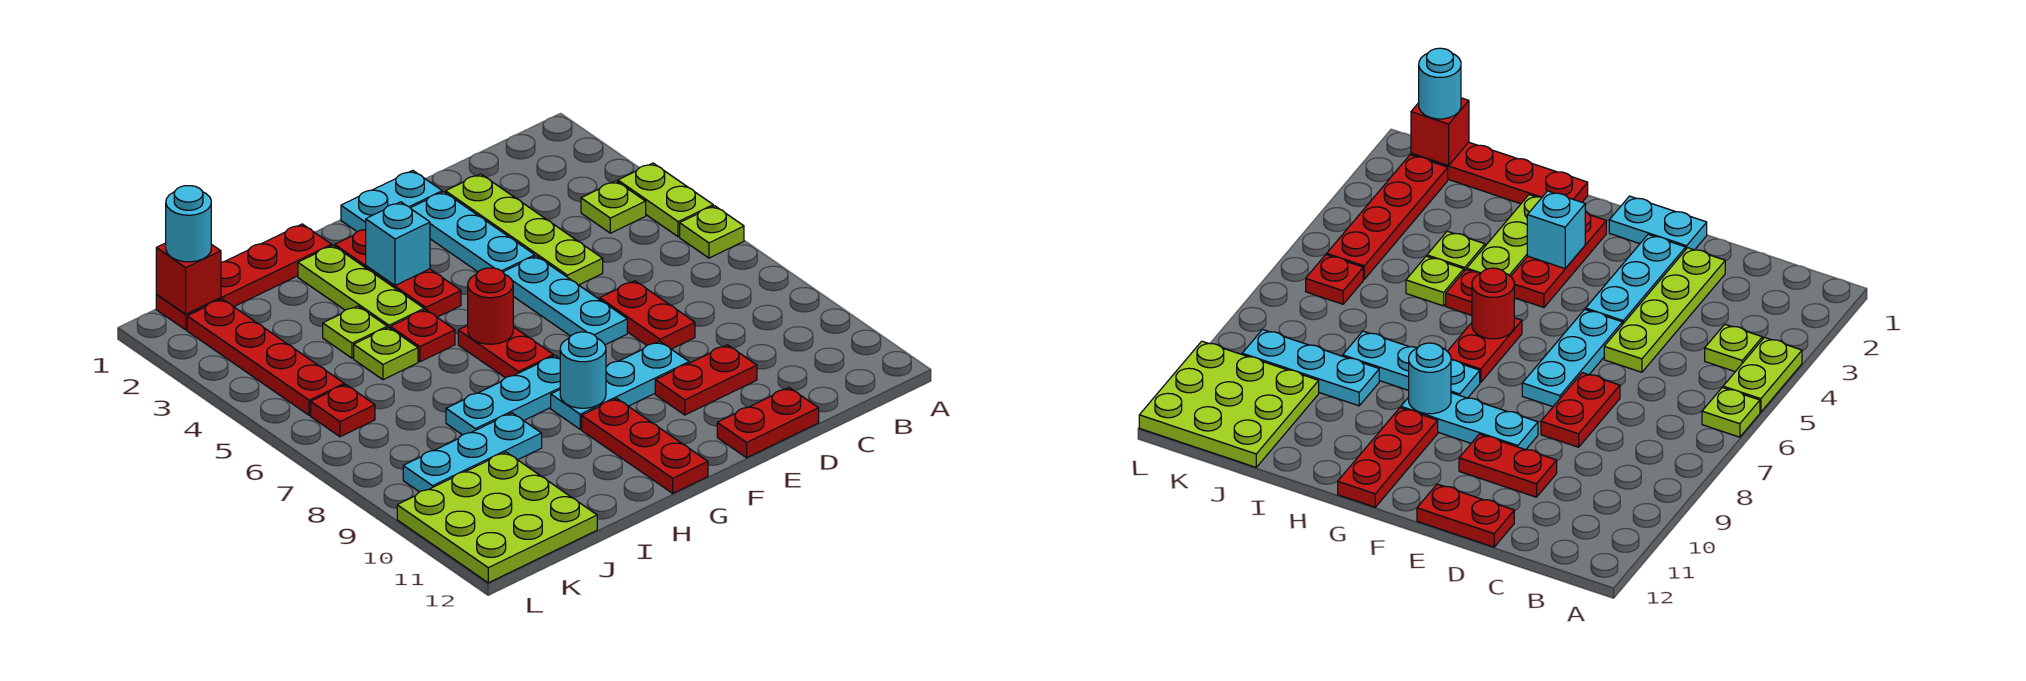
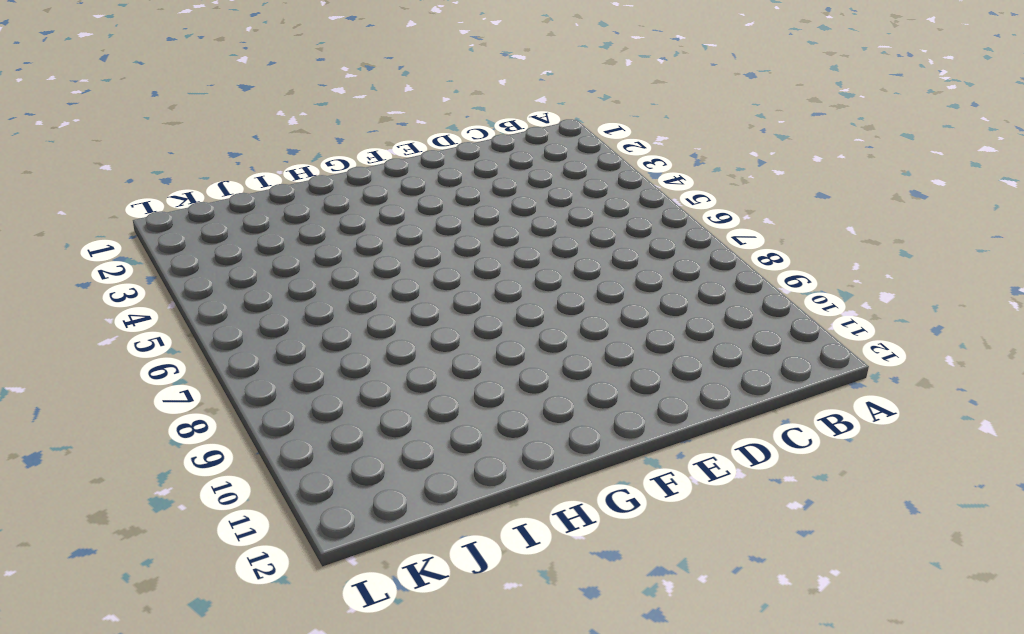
none -> lime 1x2 plate [618,163,713,237]
none -> lime 1x1 plate [680,206,744,258]
none -> lime 1x1 plate [581,181,646,233]

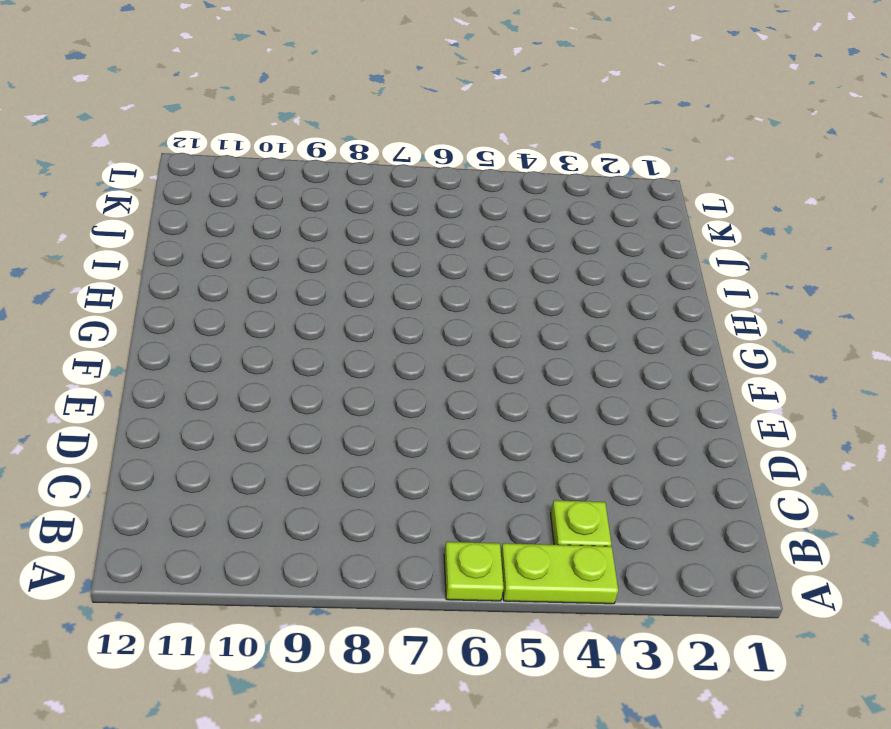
none -> lime 1x4 plate [445,174,603,285]
none -> red 1x2 plate [600,281,695,349]
none -> red 1x2 plate [655,345,757,415]

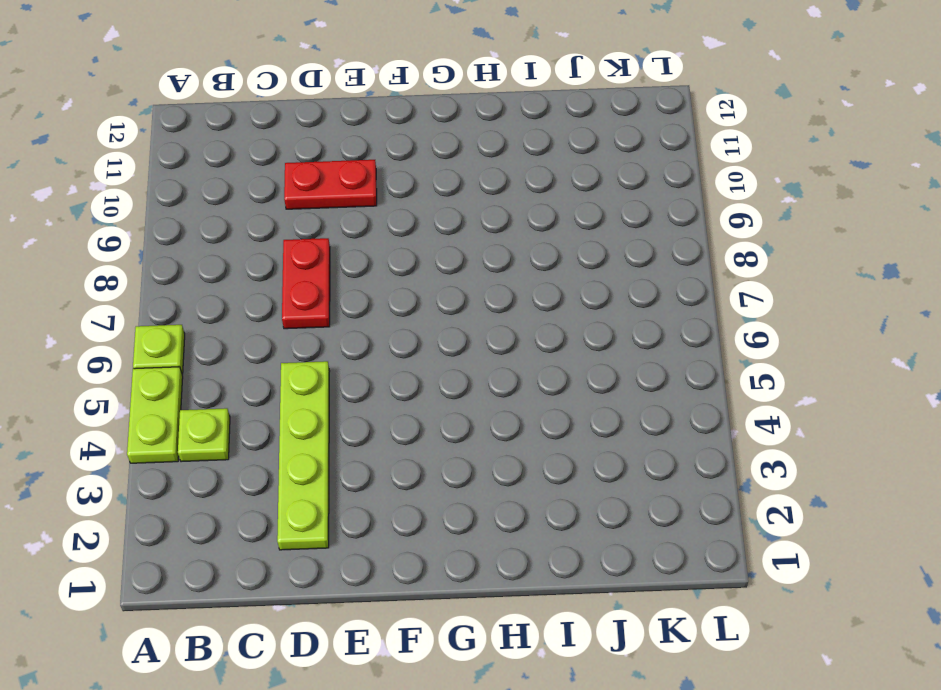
none -> red 1x2 plate [717,388,819,458]
none -> cyan 1x2 plate [341,171,442,232]
none -> cyan 1x3 plate [411,192,535,272]

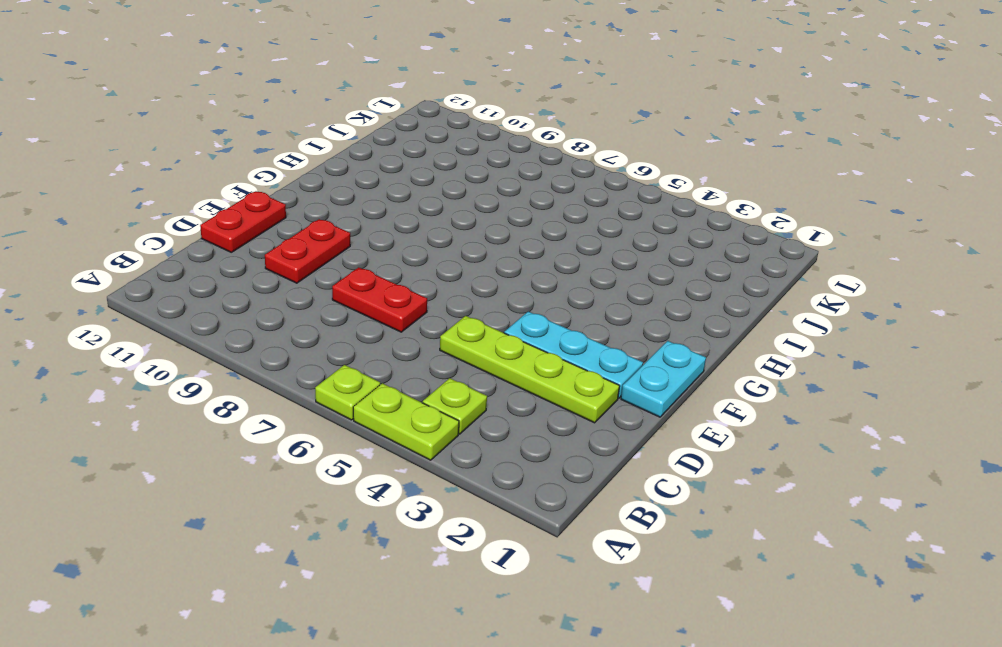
none -> cyan 1x3 plate [503,256,627,345]
none -> cyan 1x3 plate [551,341,689,429]
none -> red 1x3 plate [335,230,461,317]

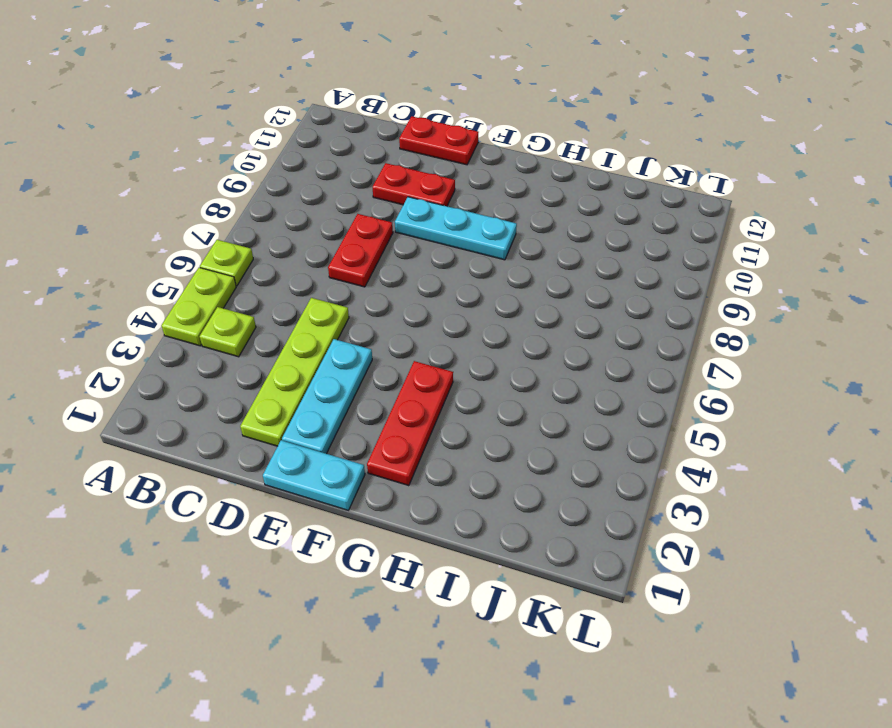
none -> cyan 1x3 plate [503,256,627,345]
none -> red 1x2 plate [458,325,554,378]
none -> cyan 1x3 plate [446,356,560,435]

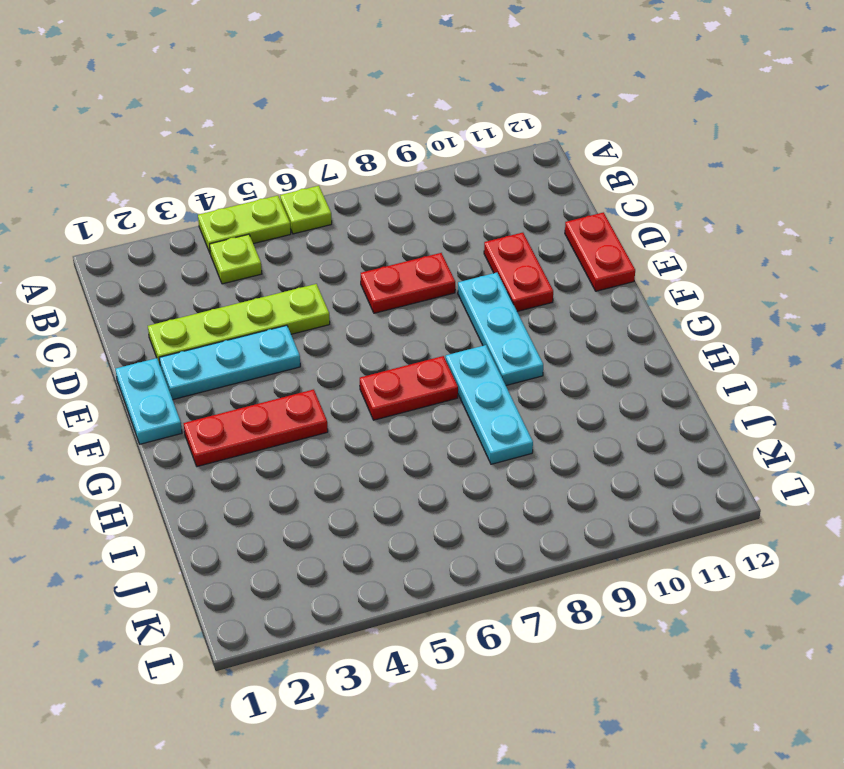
none -> cyan 1x3 plate [503,256,627,345]
none -> red 1x3 plate [582,398,708,493]
none -> red 1x4 plate [156,224,332,330]

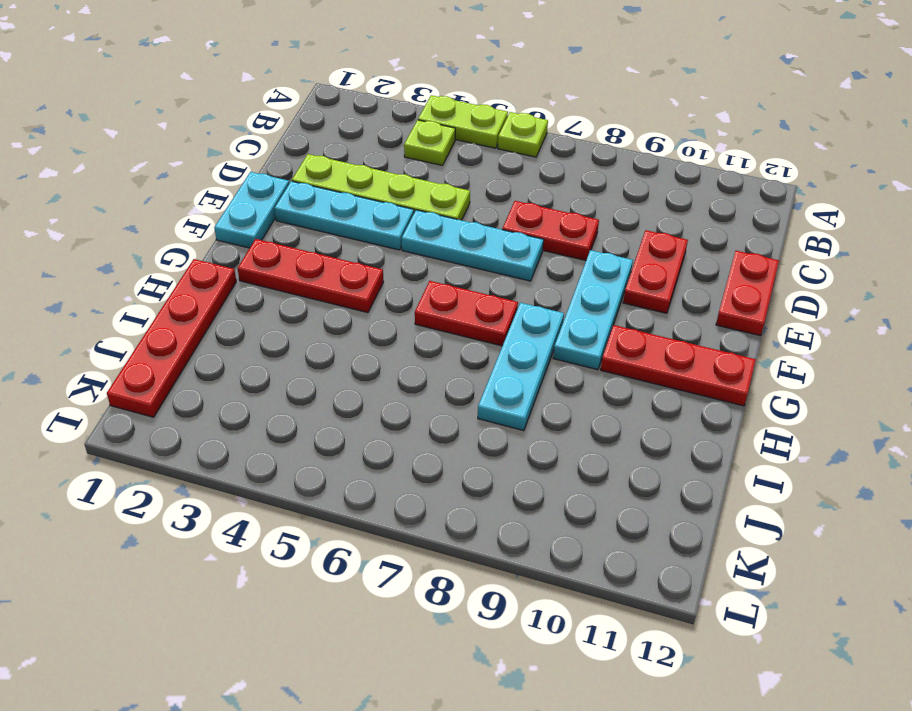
none -> lime 1x3 plate [298,246,424,328]
none -> red 1x1 plate [390,310,455,362]
none -> lime 1x1 plate [323,306,387,358]

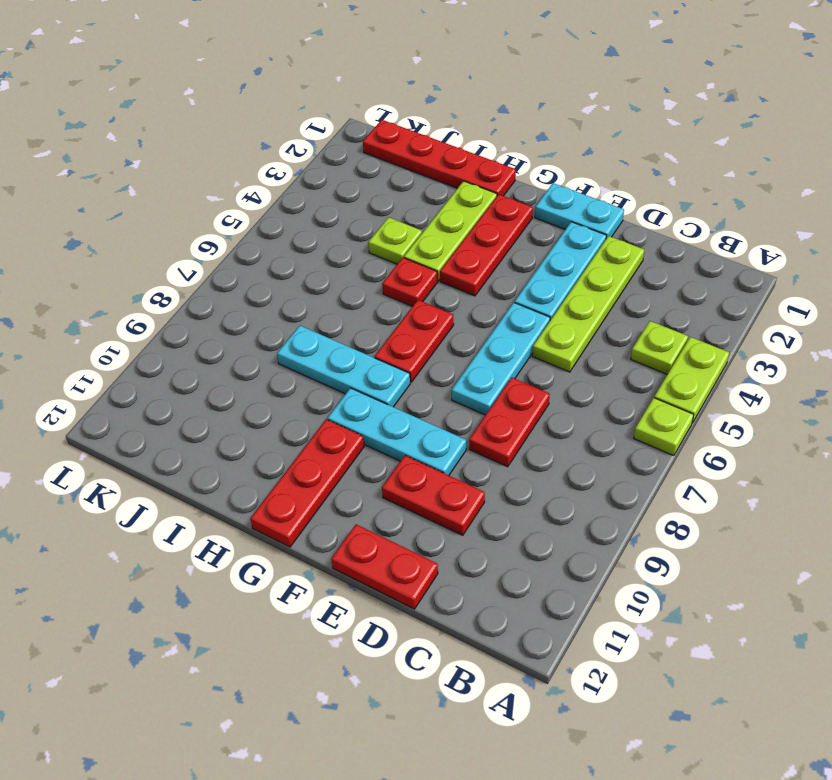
none -> lime 1x1 plate [354,327,418,380]
none -> cyan 1x3 plate [403,413,542,492]
none -> lime 3x3 plate [397,452,597,583]

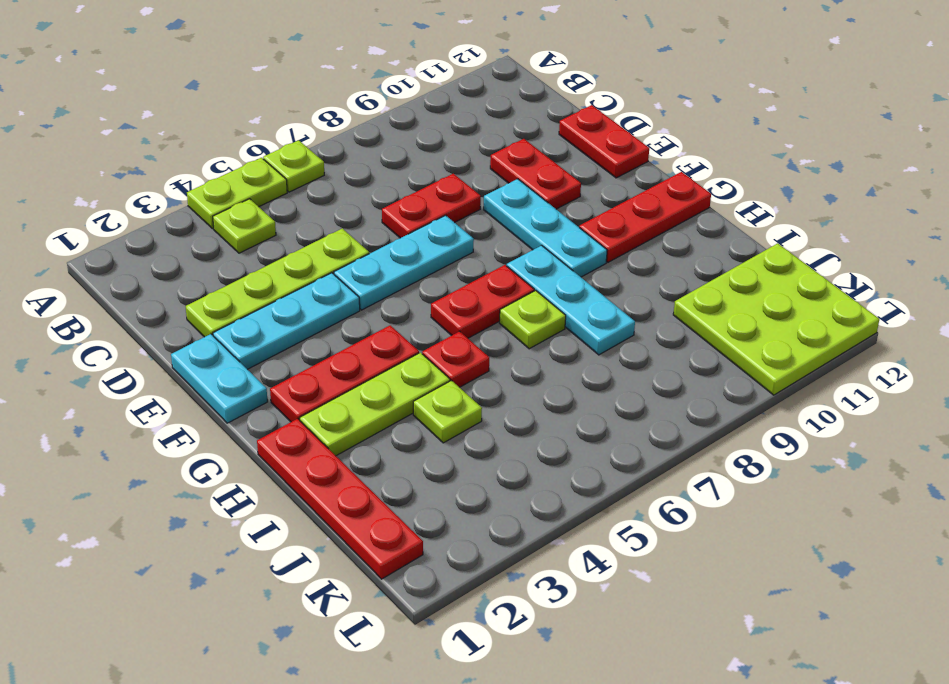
lime 1x1 plate [500,290,566,349] -> lime 1x1 plate moved to [354,327,418,380]
none -> cyan 1x3 plate [403,413,542,492]
none -> red 1x4 plate [187,299,344,415]
none -> red 1x1 plate [311,384,375,437]

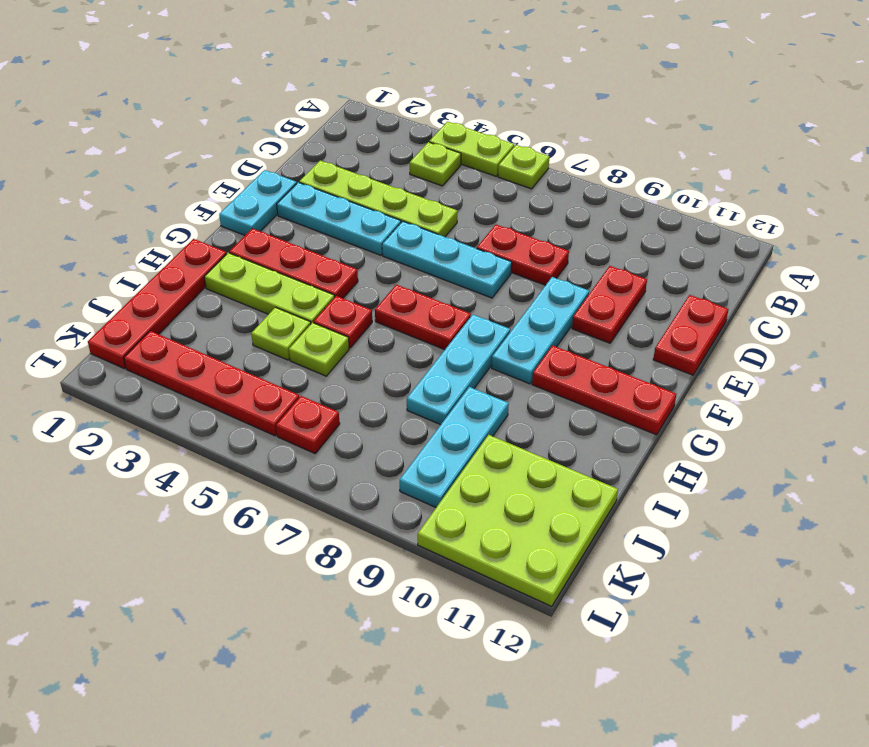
none -> cyan 1x1 brick [366,202,430,285]
none -> red 1x1 round brick [468,268,513,344]
none -> cyan 1x1 round brick [560,332,606,408]

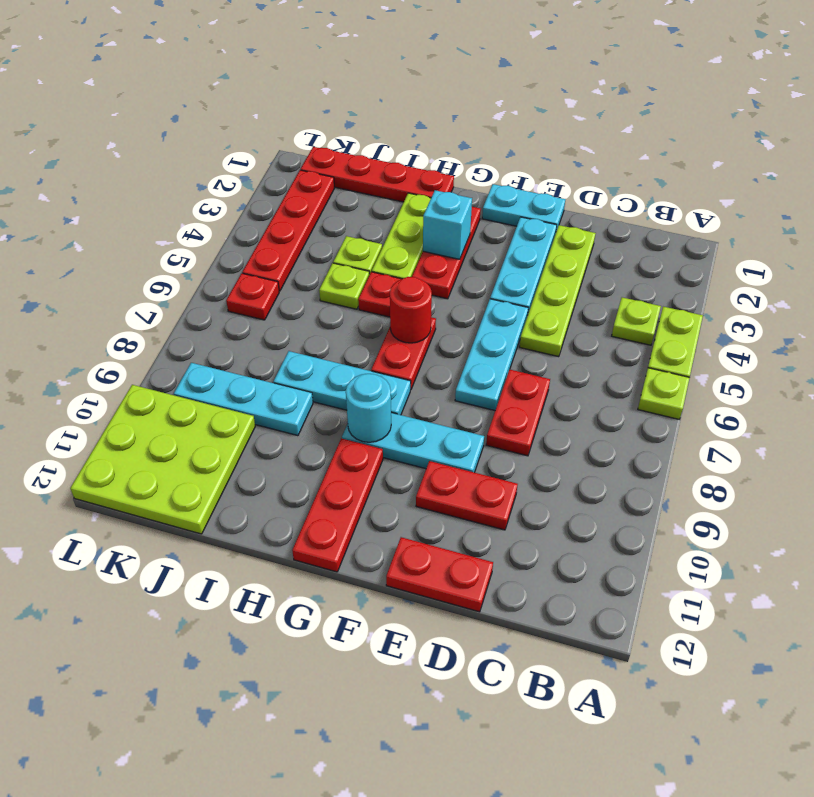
none -> red 1x1 brick [156,243,221,314]
none -> cyan 1x1 round brick [166,186,211,262]

